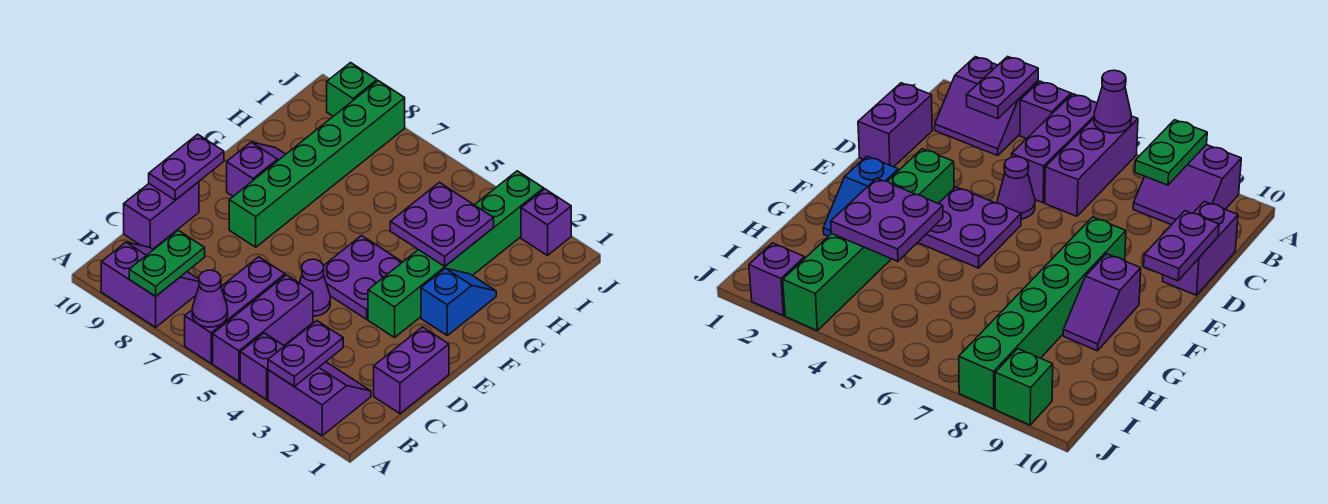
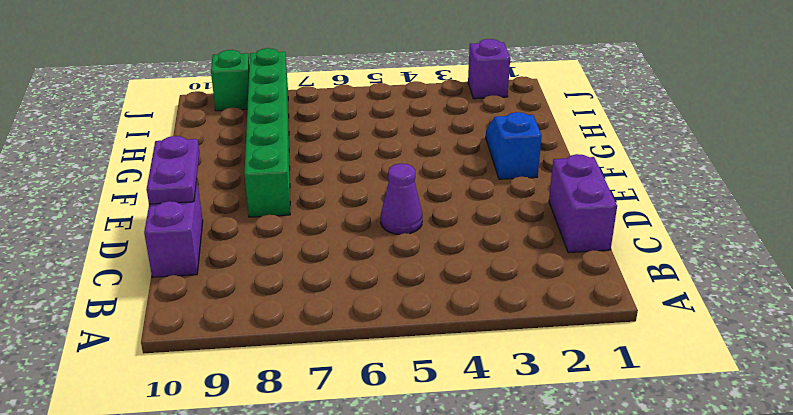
none -> purple 2x2 slope [268,362,371,435]
none -> purple 1x1 brick [240,333,284,399]
none -> purple 1x3 brick [213,275,313,381]

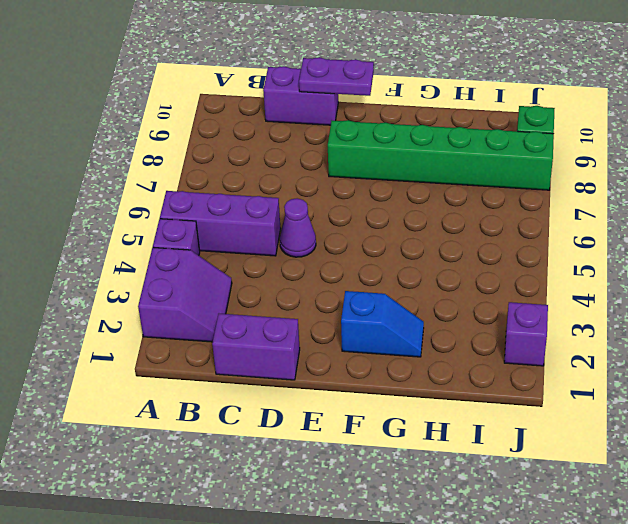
none -> purple 1x3 brick [185,257,285,363]
none -> purple 2x2 slope [101,242,199,327]
none -> green 1x6 brick [368,171,544,337]

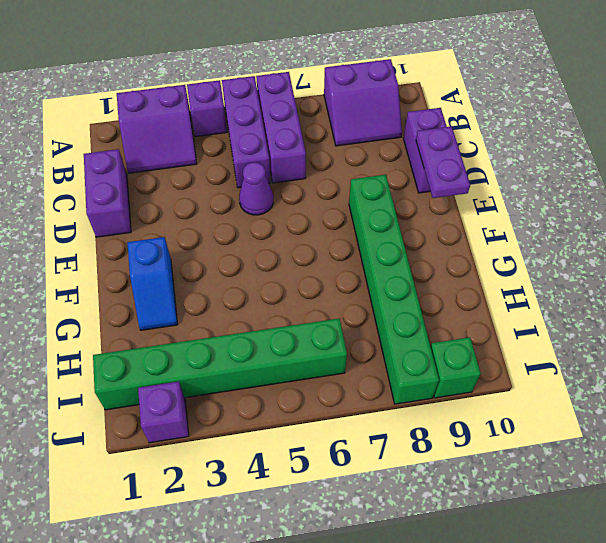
green 1x6 brick [93,319,347,410] -> green 1x6 brick turned to [368,171,544,337]
none -> purple 2x2 plate [324,236,402,319]
none -> purple 1x2 slope [227,142,286,196]
none -> purple 1x2 plate [268,321,343,386]

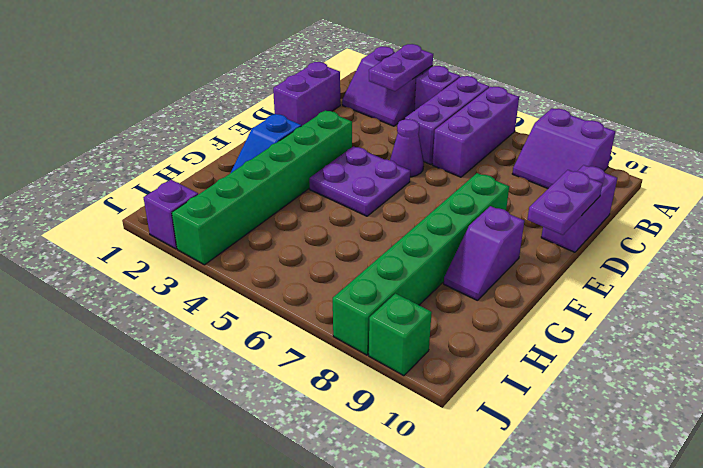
none -> purple 1x1 cone [192,270,228,327]
none -> green 1x2 plate [129,230,205,296]
none -> purple 2x2 plate [390,182,494,267]

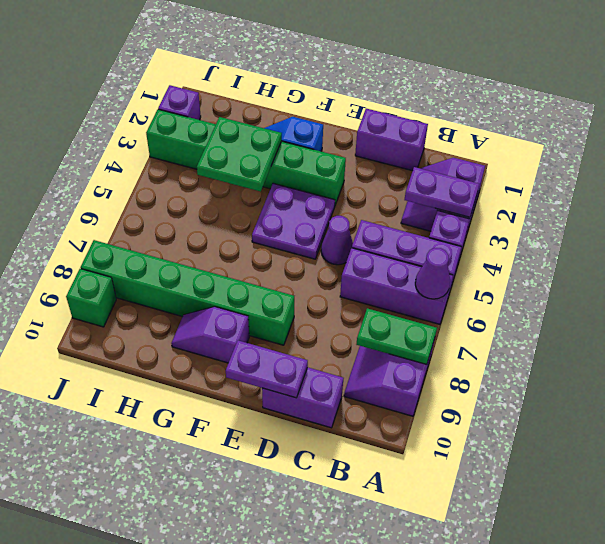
green 2x2 plate [197,117,282,191] -> purple 2x2 plate [390,182,494,267]

